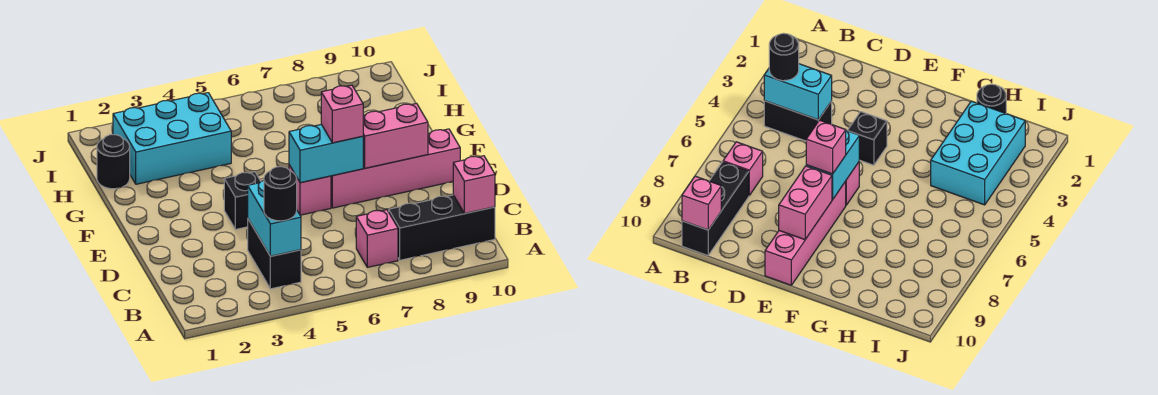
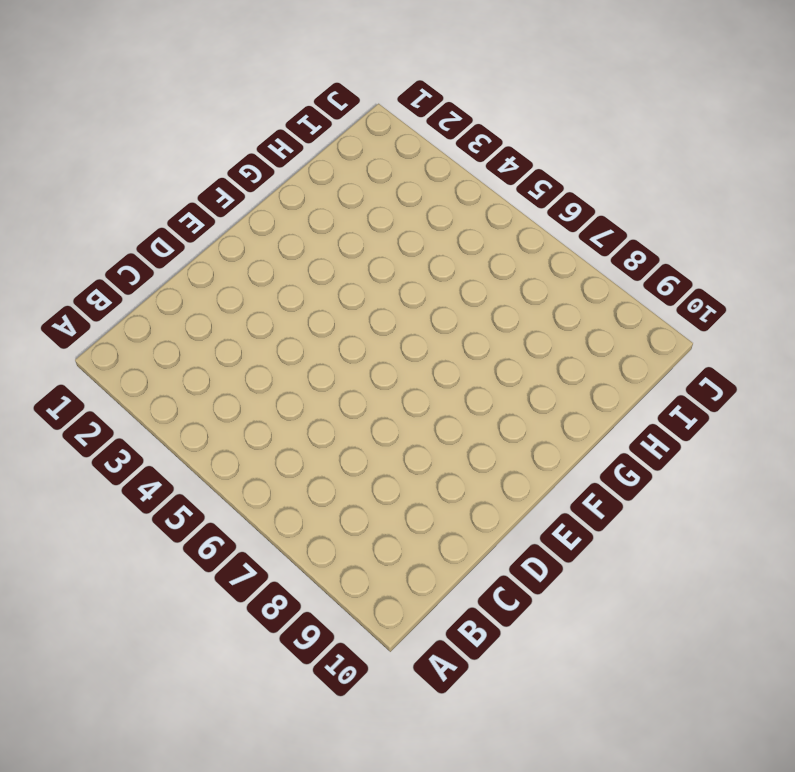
none -> black 1x2 brick [248,219,301,289]
none -> pink 1x1 brick [356,210,398,267]
none -> black 1x3 brick [389,195,495,260]

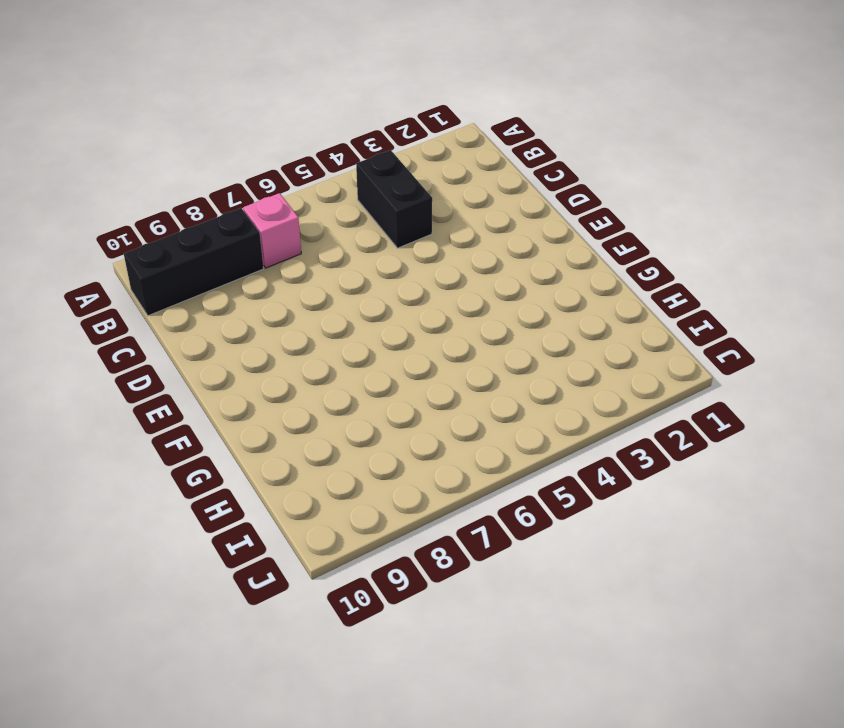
none -> black 1x1 brick [224,172,261,229]
none -> pink 1x1 brick [289,165,331,215]
none -> pink 1x4 brick [331,129,460,208]

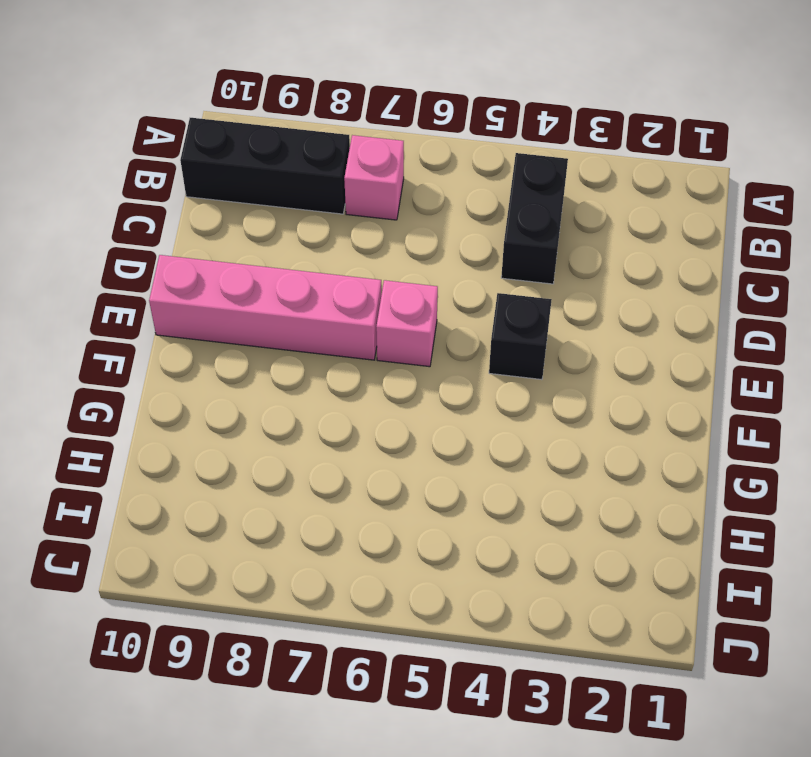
none -> black 1x1 round brick [97,135,130,189]
none -> cyan 2x3 brick [113,93,231,184]
none -> cyan 1x2 brick [248,180,301,256]

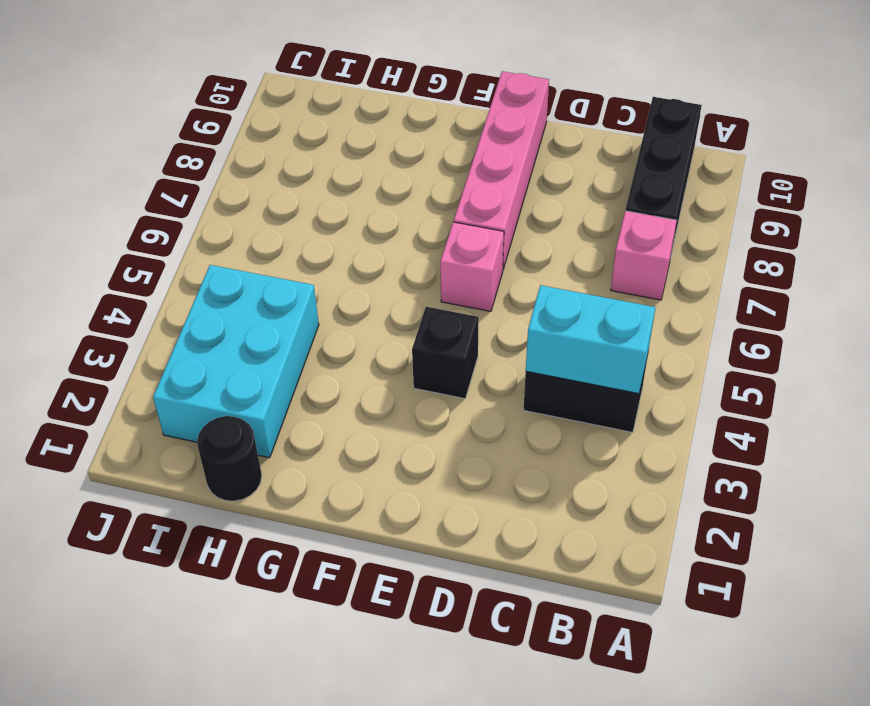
none -> pink 1x1 brick [453,156,495,213]
none -> cyan 1x2 brick [289,124,363,183]
none -> pink 1x2 brick [363,104,428,168]

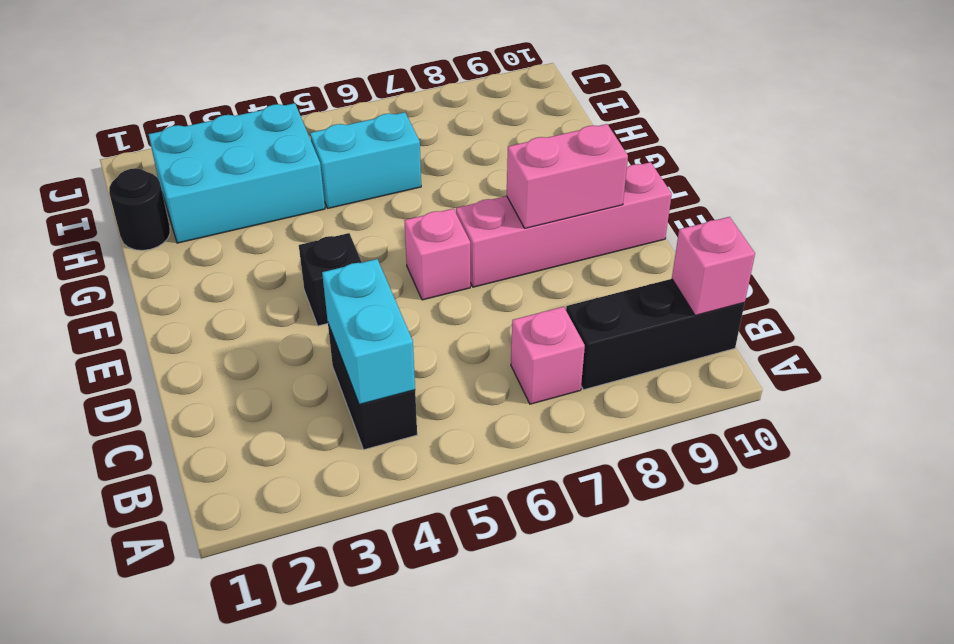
cyan 1x2 brick [310,112,421,208] -> cyan 1x2 brick moved to [289,124,363,183]
none -> black 1x1 round brick [264,167,297,221]
none -> pink 1x1 brick [321,85,363,143]

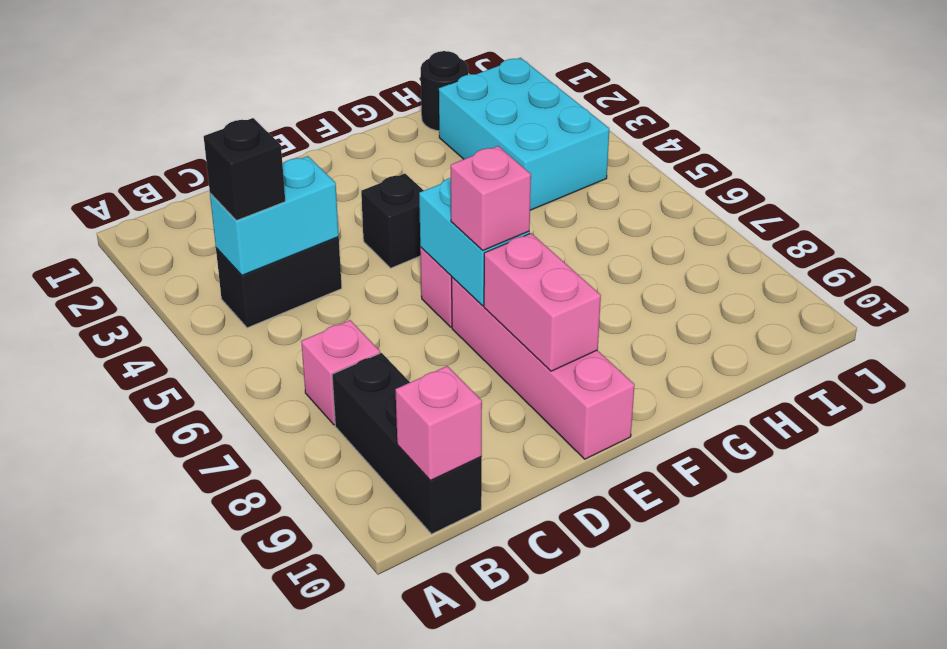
black 1x1 brick [204,118,285,220] -> black 1x1 round brick [264,167,297,221]

